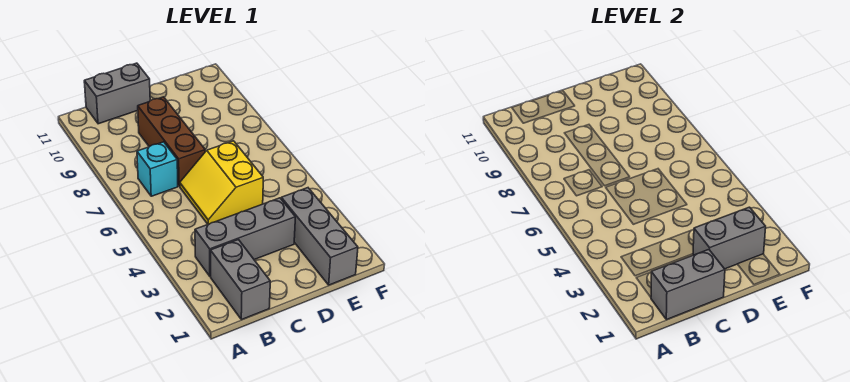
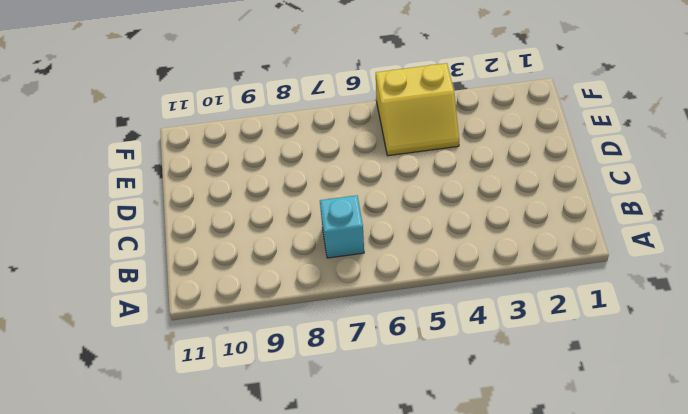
yellow 2x2 slope [376,63,459,156] -> yellow 2x2 slope moved to [180,141,263,224]
none -> grey 1x2 brick [211,240,270,320]
none -> grey 1x3 brick [195,198,295,276]

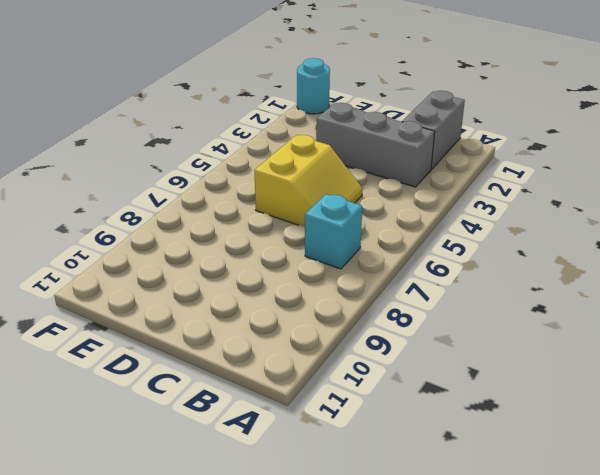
cyan 1x1 round brick [297,58,330,114] -> none
none -> grey 1x2 brick [84,63,150,124]
none -> brown 1x3 brick [138,97,205,186]

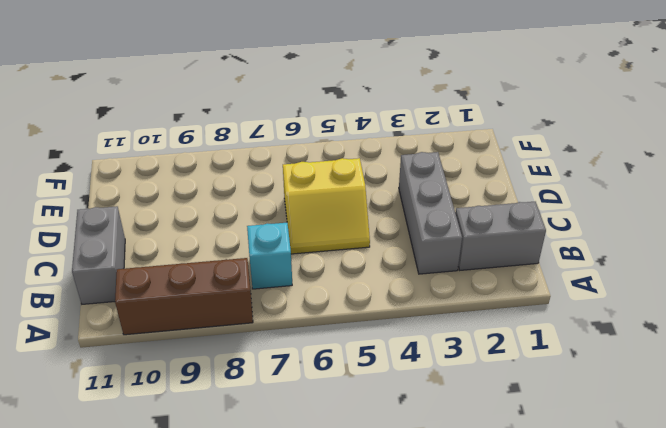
brown 1x3 brick [115,258,253,335] -> brown 1x3 brick moved to [138,97,205,186]
none -> grey 1x3 brick [281,188,358,285]
none -> grey 1x2 brick [651,250,725,320]

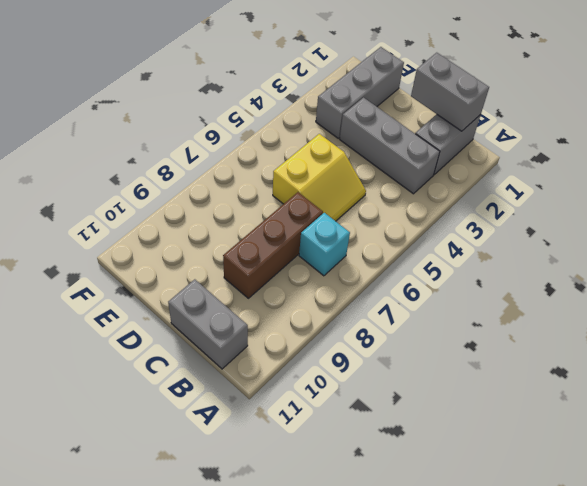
none -> grey 1x2 brick [693,207,766,269]

